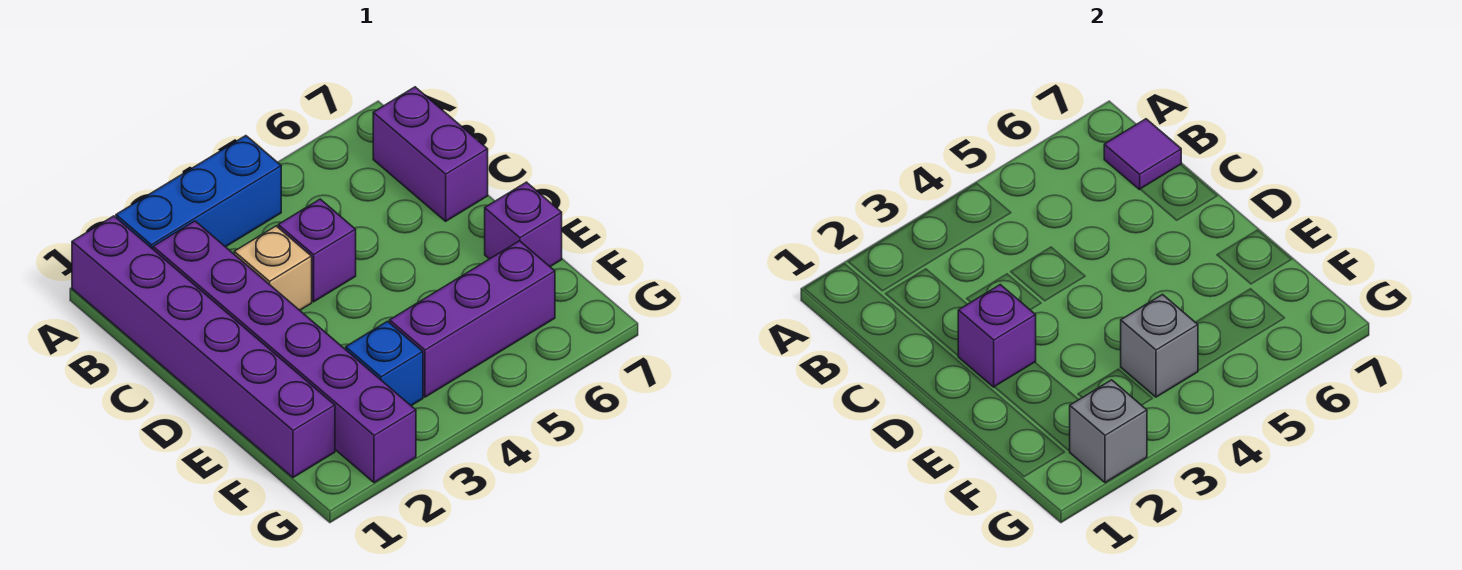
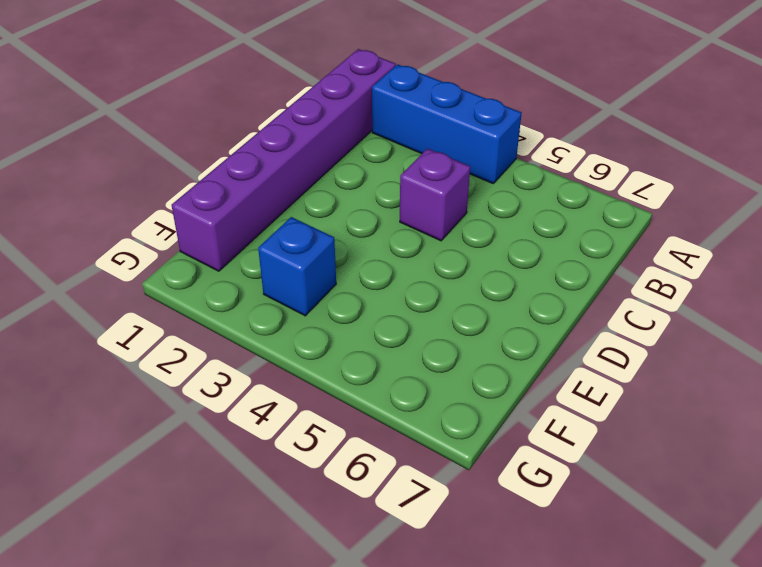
none -> purple 1x6 brick [153,221,416,483]
none -> purple 1x2 brick [373,87,488,221]
none -> tan 1x1 brick [234,226,312,310]

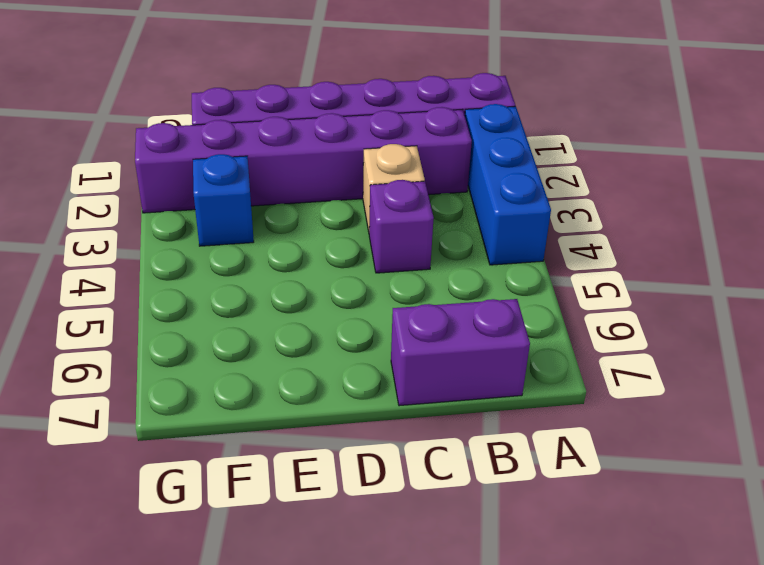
none -> purple 1x1 brick [485,182,562,267]
none -> purple 1x3 brick [390,241,555,397]
none -> purple 1x1 tile [1104,119,1181,190]

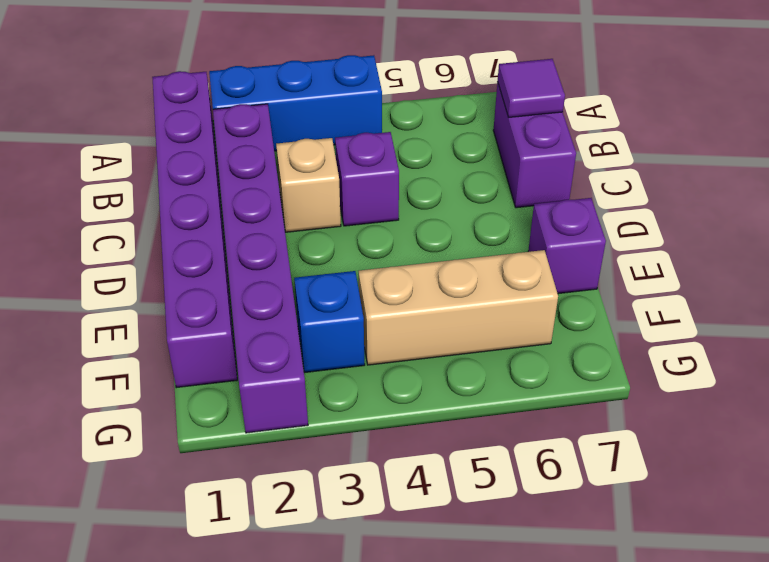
tan 1x3 brick [358,250,558,365] -> purple 1x3 brick [390,241,555,397]
none -> purple 1x1 brick [958,285,1036,387]
none -> grey 1x1 brick [1121,295,1198,397]
none -> grey 1x1 brick [1070,380,1147,483]

